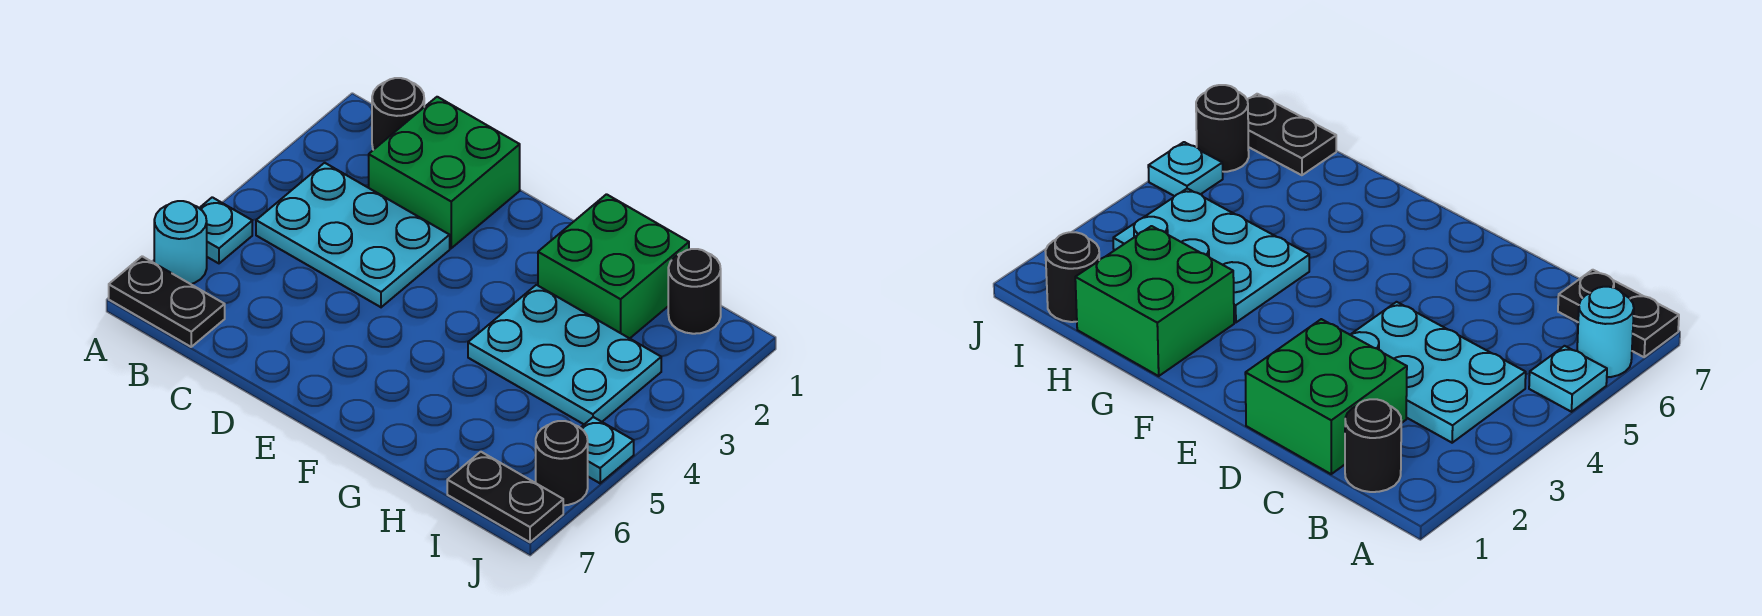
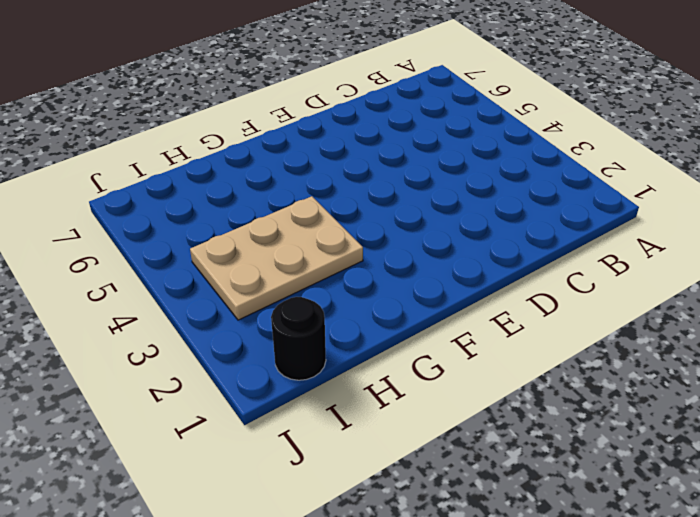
tan 2x3 plate [190,196,363,320] -> cyan 2x3 plate [468,285,661,424]
none -> cyan 1x1 plate [199,197,252,263]
none -> cyan 1x1 round brick [154,201,207,284]
none -> black 1x2 plate [109,256,225,347]

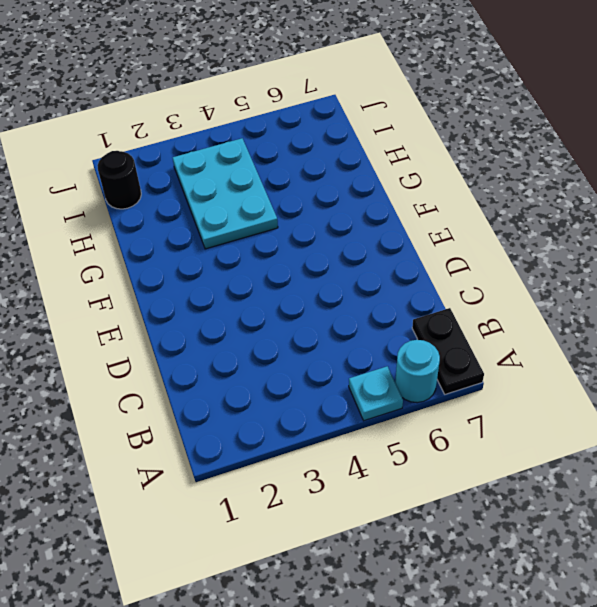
none -> black 1x1 round brick [372,78,424,150]
none -> cyan 2x3 plate [256,163,450,307]
none -> green 2x2 brick [369,97,520,248]

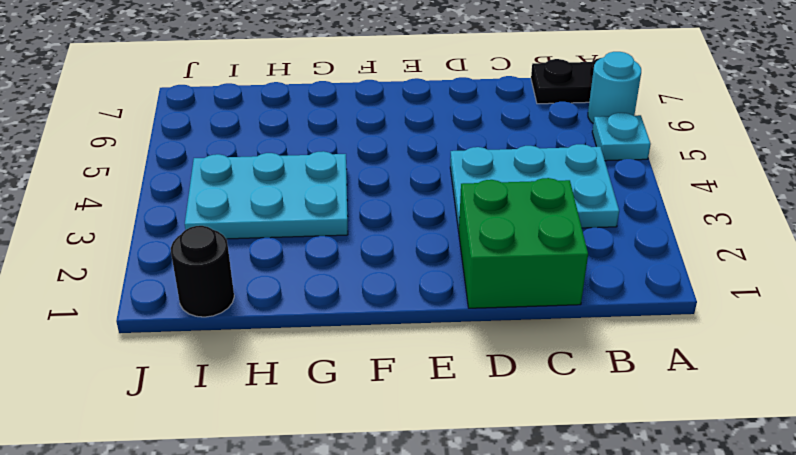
none -> black 1x1 round brick [372,78,424,150]
none -> green 2x2 brick [538,194,689,338]
none -> black 1x2 plate [447,452,563,542]

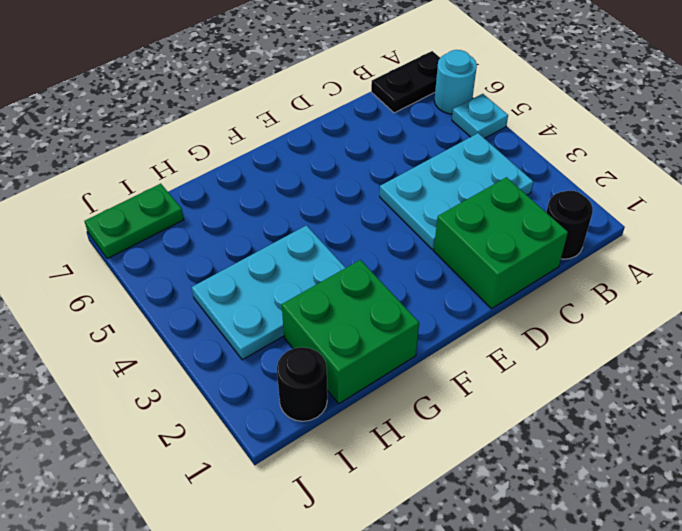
green 1x2 plate [85,184,184,259] -> black 1x2 plate [447,452,563,542]
none -> cyan 1x1 plate [581,417,634,483]
none -> black 1x1 round brick [536,421,588,505]

